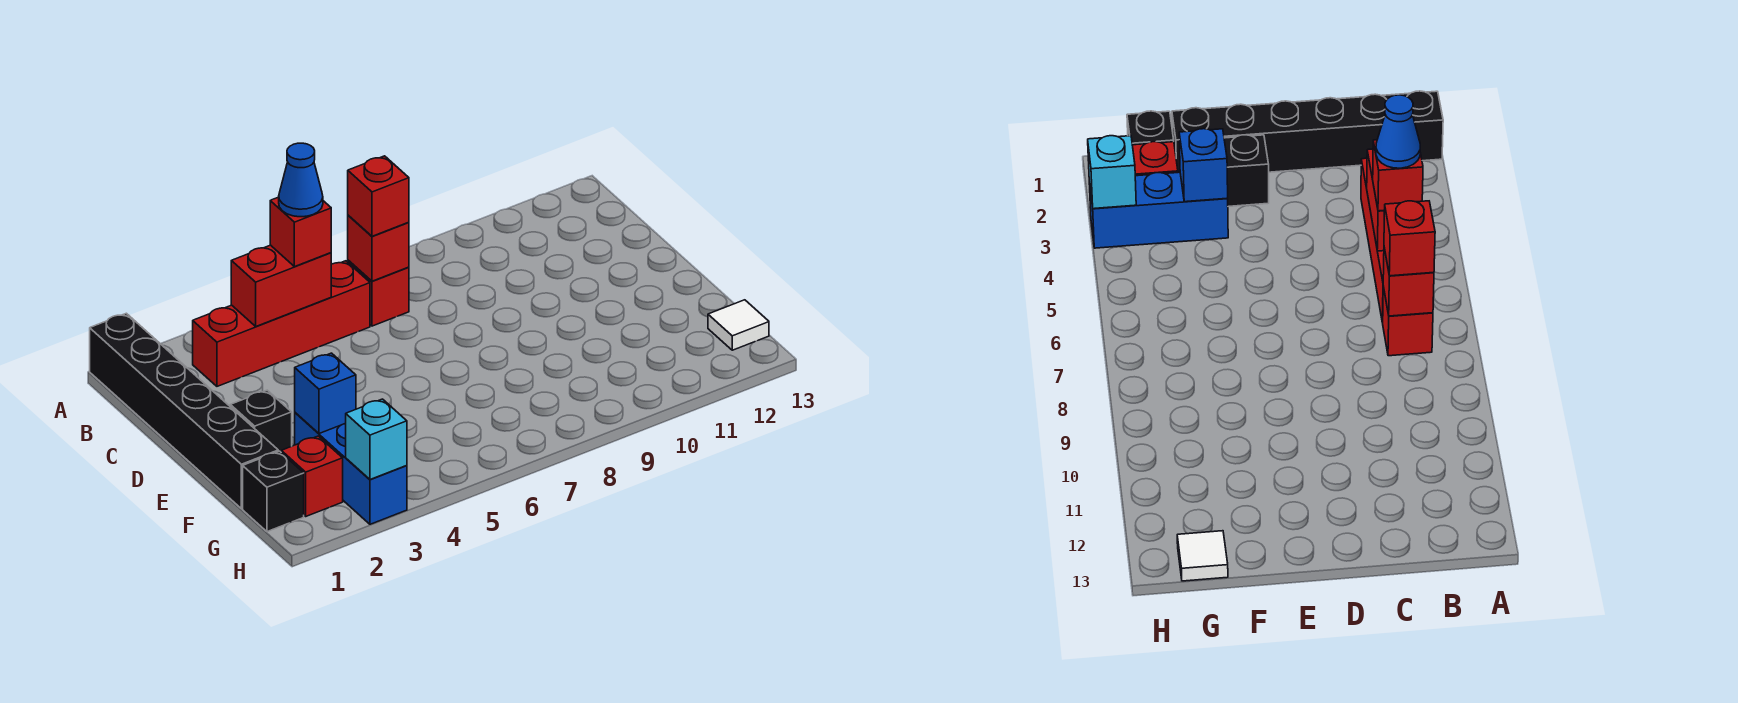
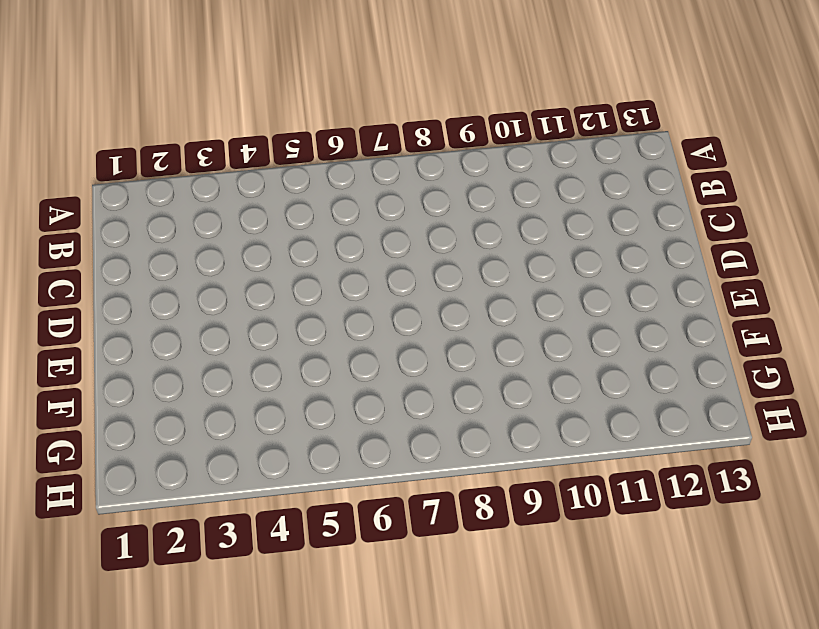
none -> black 1x6 brick [90,313,278,509]
none -> red 1x4 brick [193,261,370,386]
none -> red 1x1 brick [348,260,409,326]

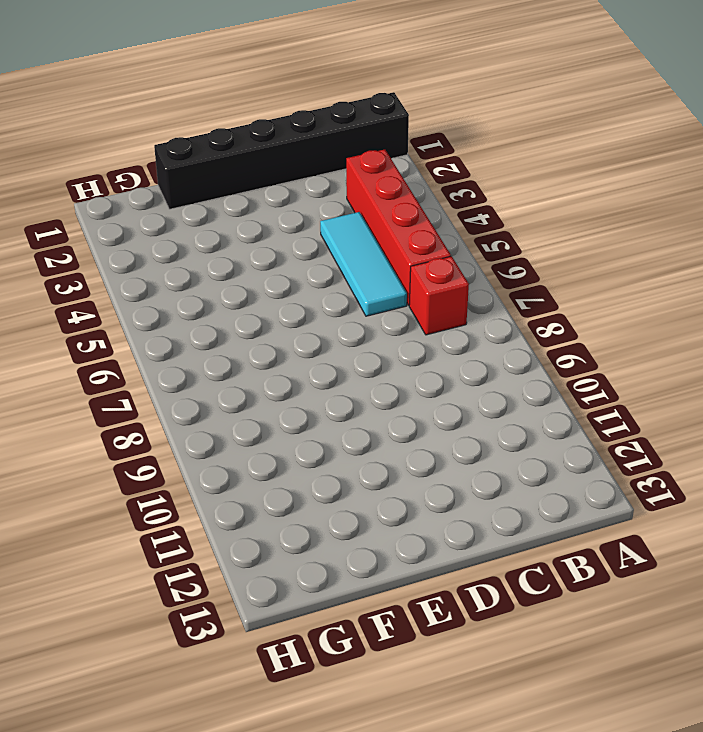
cyan 1x3 tile [320,212,407,316] -> none
none -> black 1x1 brick [230,390,292,452]
none -> blue 1x3 brick [295,413,407,524]
none -> black 1x1 brick [243,451,304,532]

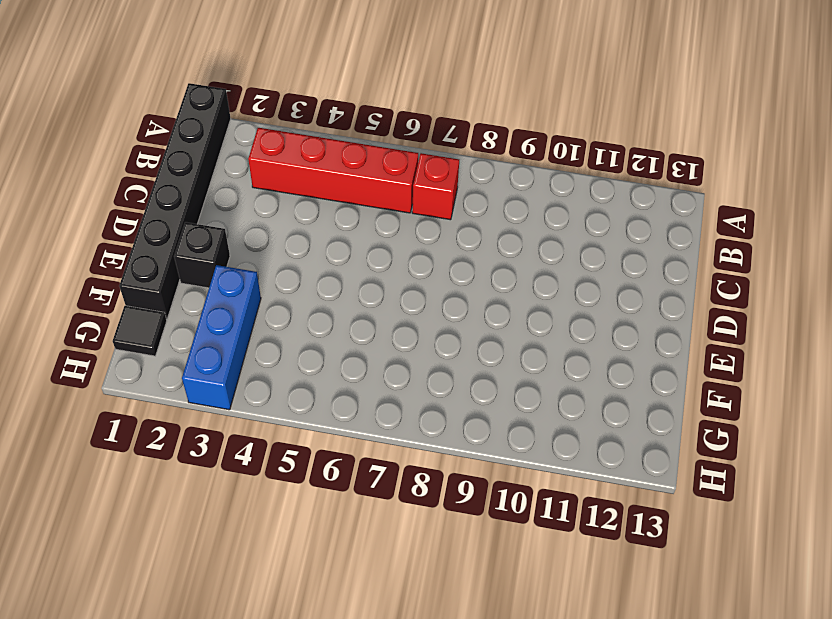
black 1x1 tile [113,306,167,356] -> black 1x1 brick [243,451,304,532]
none -> red 1x1 brick [281,436,343,516]
none -> white 1x1 tile [708,300,769,350]
none -> red 1x2 brick [231,245,331,326]

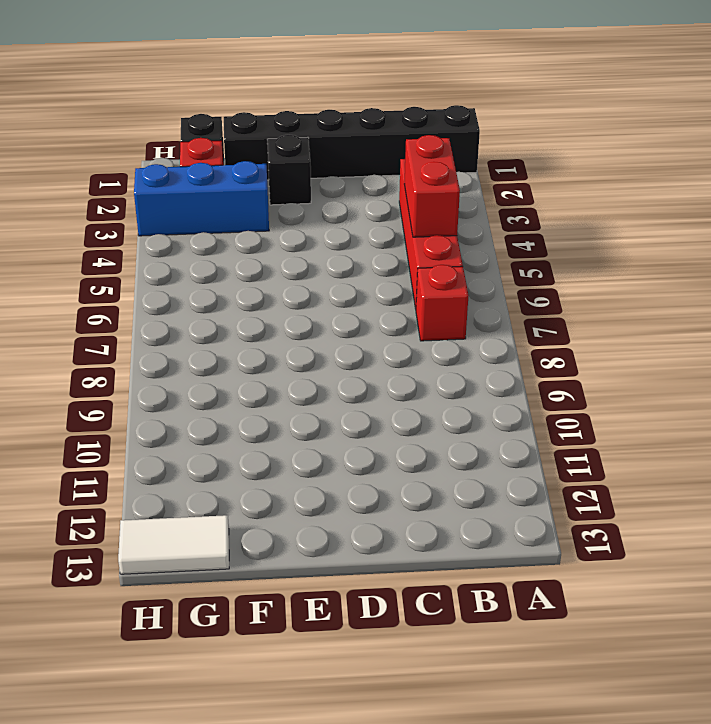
white 1x2 tile [118,515,229,574] -> white 1x1 tile [708,300,769,350]
none -> red 1x1 brick [348,215,409,281]
none -> blue 1x1 brick [295,353,356,434]
none -> cyan 1x1 brick [345,399,407,479]

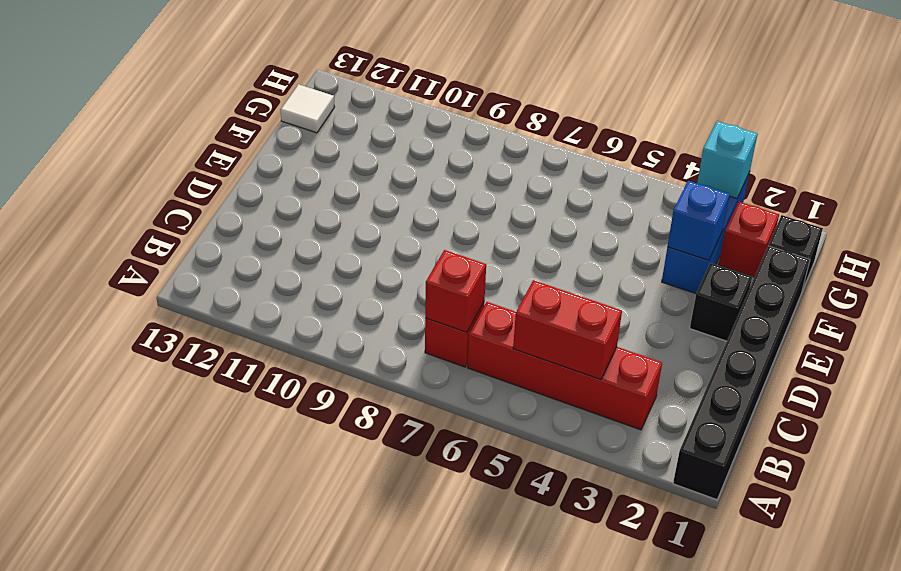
none -> red 1x1 brick [270,197,331,267]
none -> red 1x1 brick [348,156,409,236]
none -> blue 1x1 cone [279,143,323,217]

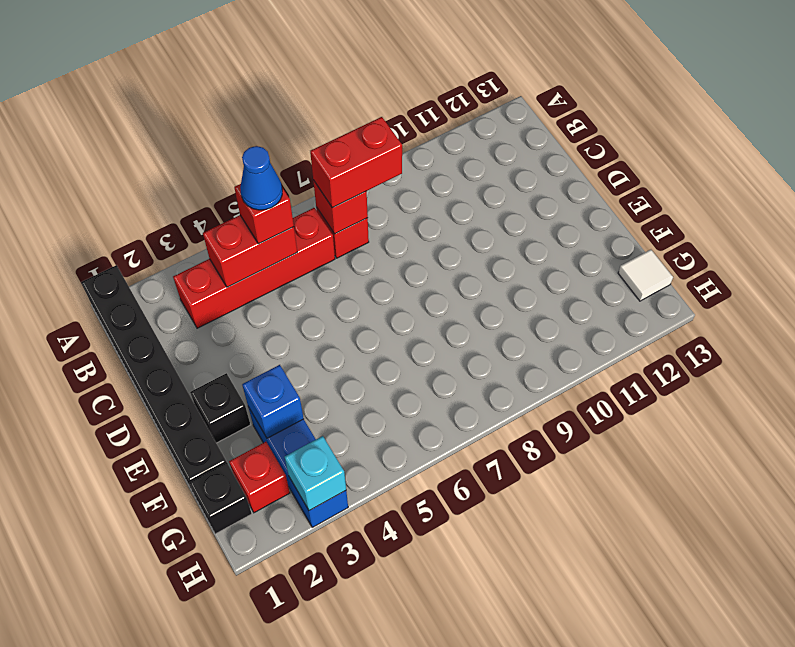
red 1x2 brick [310,117,402,208] -> red 1x1 brick [348,156,409,236]

